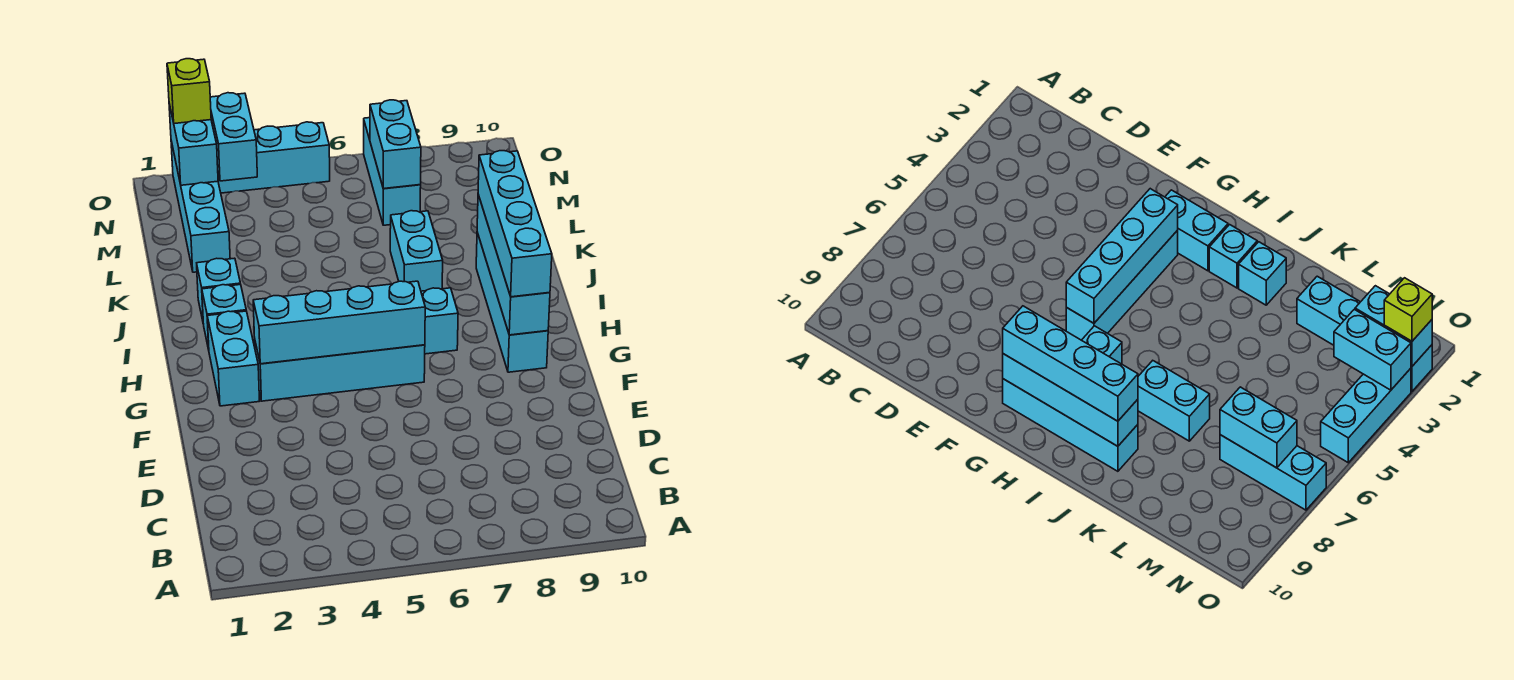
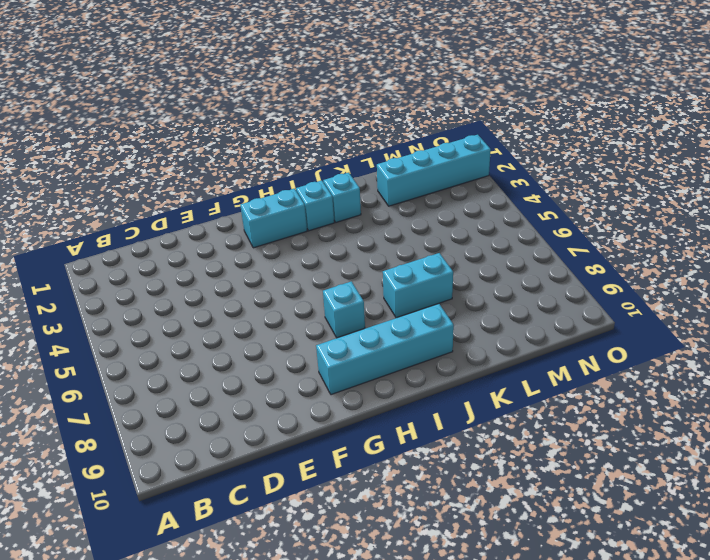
none -> cyan 1x4 brick [255,342,425,401]
none -> cyan 1x3 brick [364,118,421,225]
none -> cyan 1x3 brick [218,122,330,193]

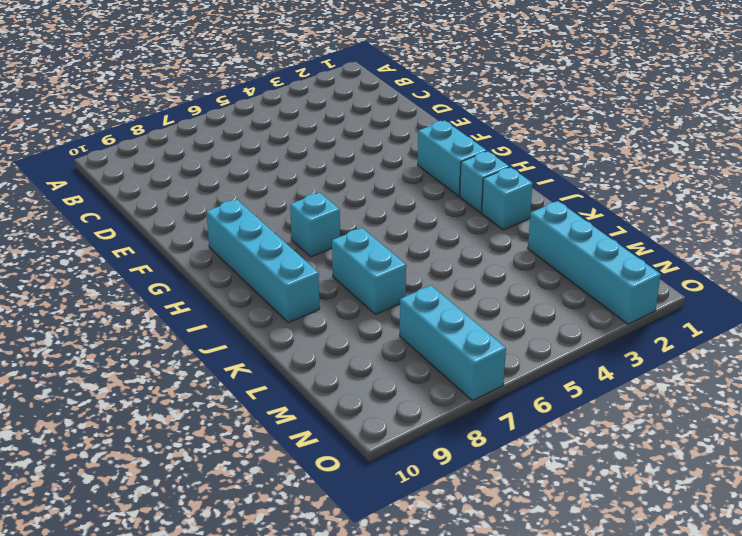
none -> cyan 1x4 brick [255,342,425,401]
none -> cyan 1x3 brick [218,122,330,193]
none -> cyan 1x4 brick [253,281,425,364]

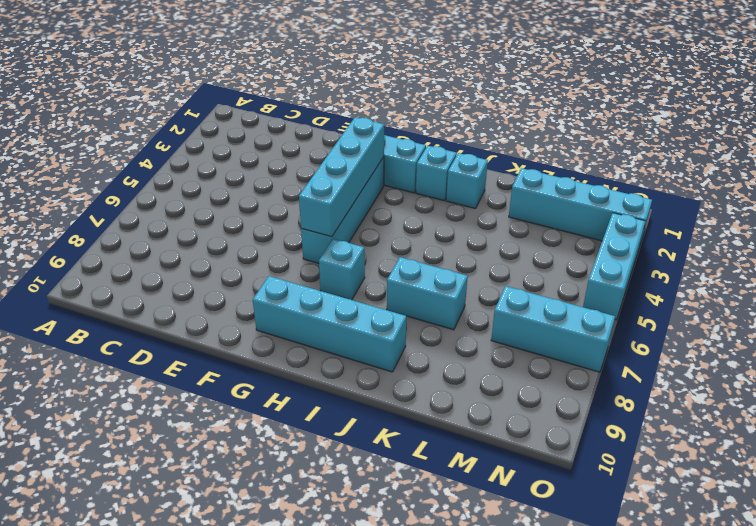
none -> cyan 1x4 brick [477,195,550,335]
none -> cyan 1x2 brick [370,100,421,189]
none -> cyan 1x2 brick [169,104,218,185]

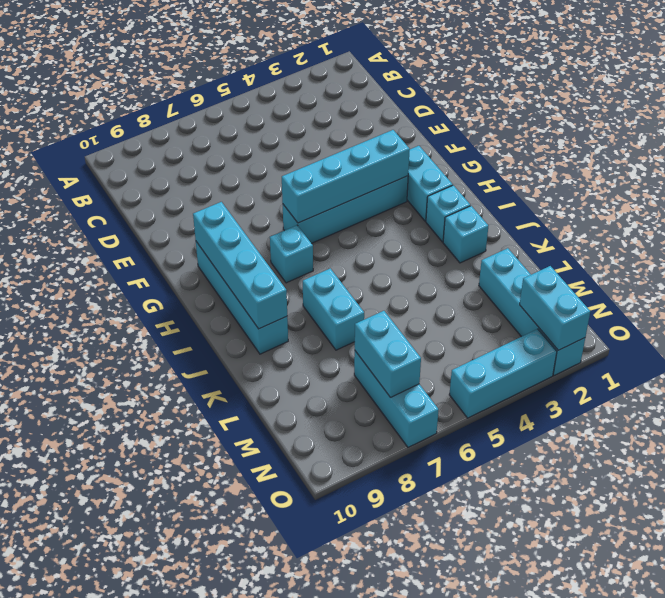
none -> cyan 1x2 brick [210,93,257,181]
none -> cyan 1x4 brick [478,151,552,297]
none -> lime 1x1 brick [167,59,211,124]

